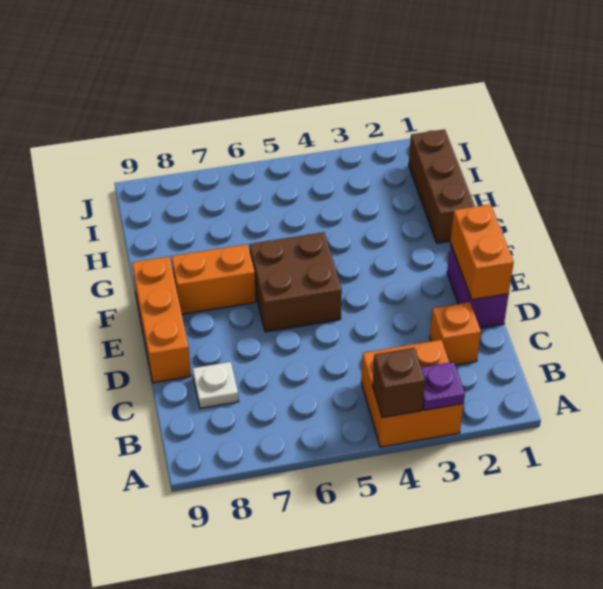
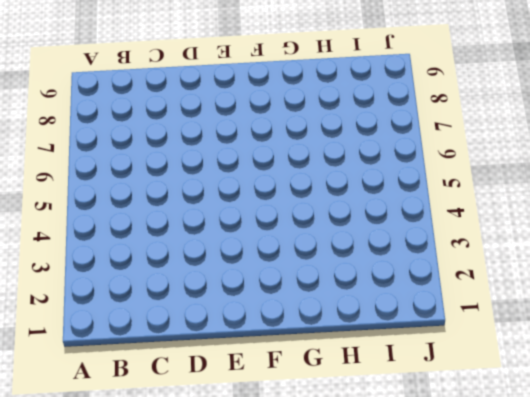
none -> orange 2x2 brick [361,340,463,447]
none -> orange 1x1 brick [430,302,481,365]

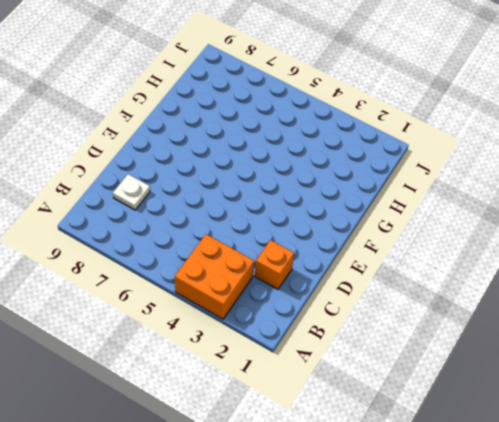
none -> purple 1x2 brick [447,243,509,328]
none -> orange 1x3 brick [132,257,191,383]

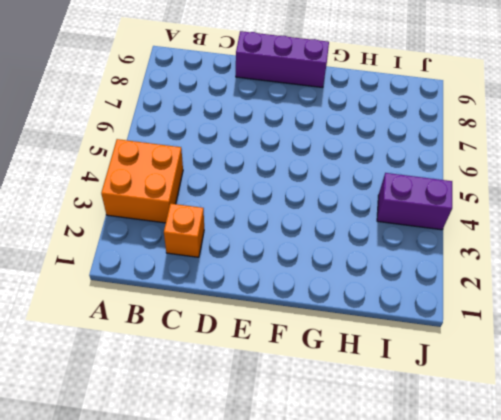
purple 1x3 brick [236,31,329,88] -> orange 1x3 brick [132,257,191,383]
purple 1x2 brick [377,173,452,230] -> purple 1x2 brick moved to [447,243,509,328]
none -> white 1x1 plate [193,362,238,408]
none -> brown 2x2 brick [250,232,342,332]

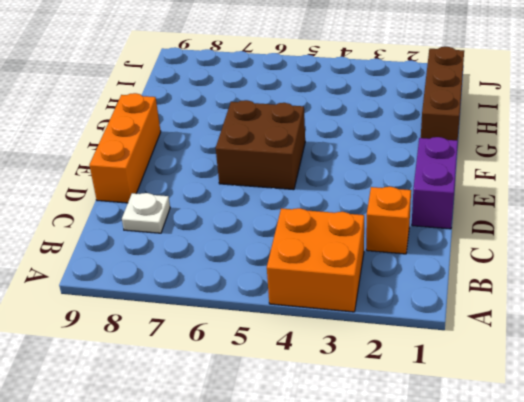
none -> orange 1x2 brick [171,244,256,314]
none -> purple 1x1 plate [421,362,465,410]

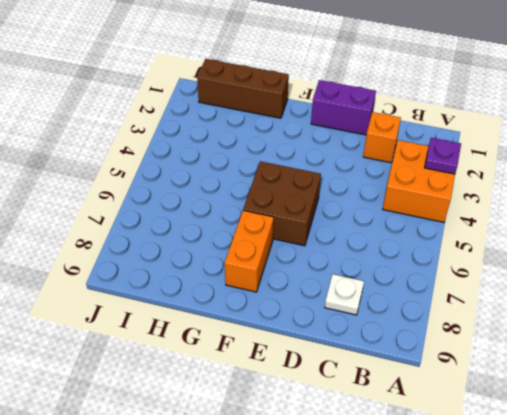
none -> orange 1x3 brick [132,257,191,383]
none -> brown 1x1 brick [373,348,425,418]

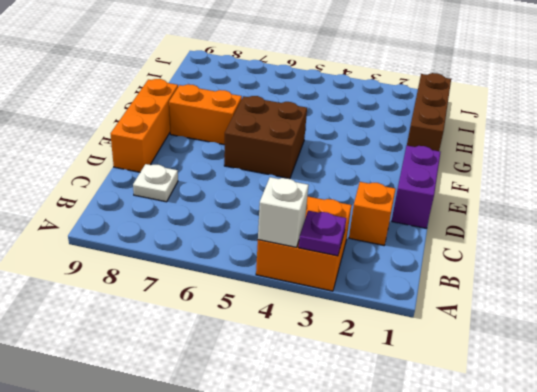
white 1x1 brick [258,177,309,247] -> brown 1x1 brick [373,348,425,418]
none -> orange 1x2 brick [450,204,514,300]

